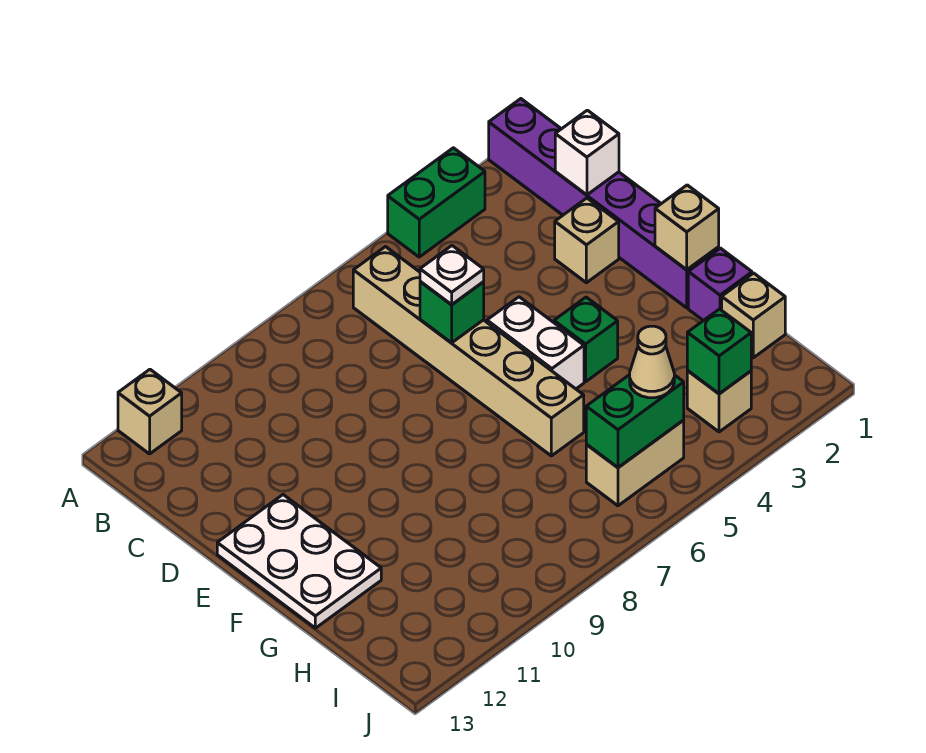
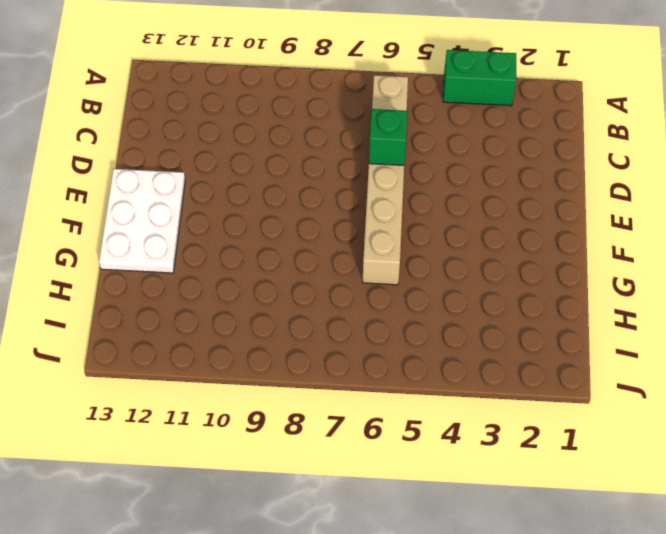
none -> purple 1x6 brick [489,99,719,308]
none -> tan 1x1 brick [118,369,182,454]
none -> tan 1x1 brick [555,198,619,283]

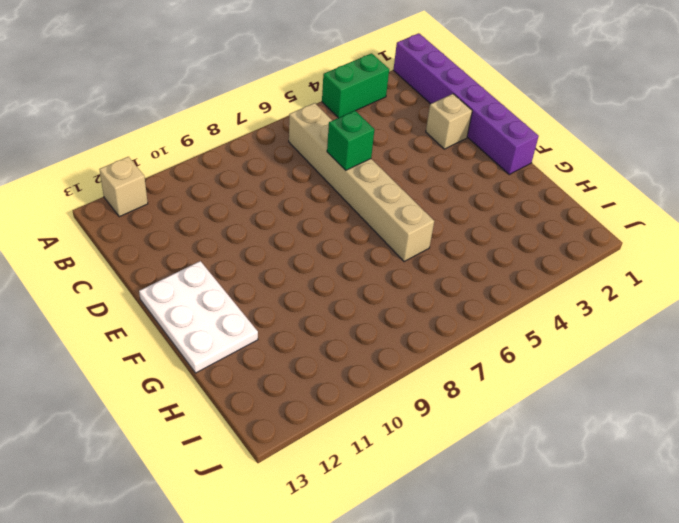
none -> white 1x2 brick [487,297,584,389]
none -> green 1x1 brick [554,297,618,382]
none -> purple 1x1 brick [688,248,752,321]

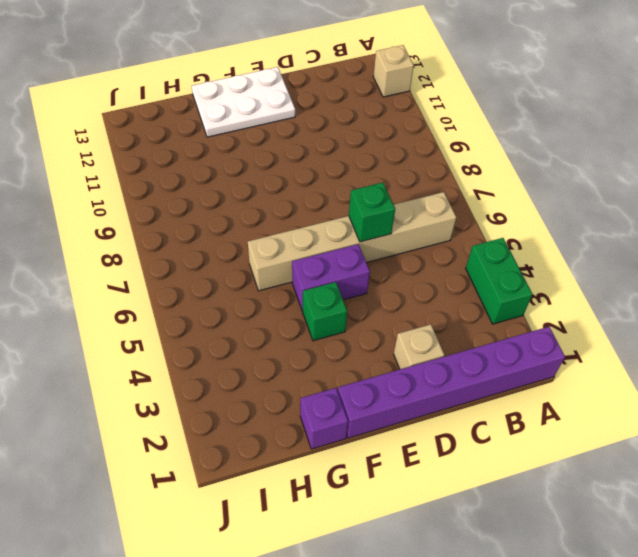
purple 1x2 brick [292,244,370,311] -> white 1x2 brick [487,297,584,389]
none -> tan 1x1 brick [722,273,785,358]
none -> tan 1x1 brick [687,371,751,432]
none -> tan 1x2 brick [586,420,684,506]

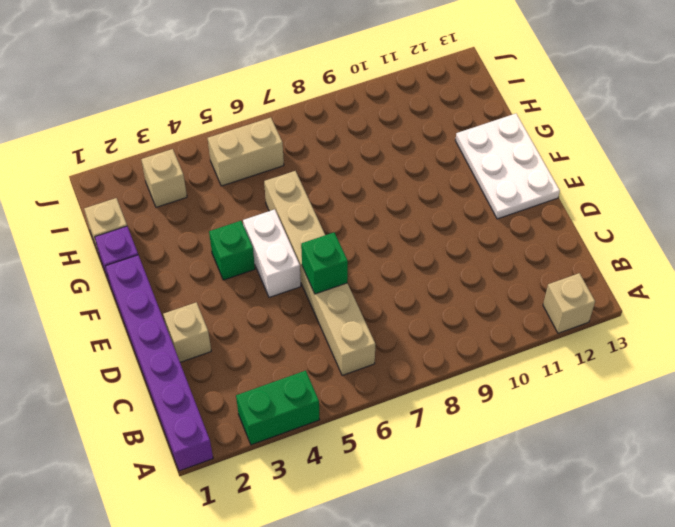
none -> white 1x1 brick [555,110,619,195]
none -> tan 1x1 brick [655,185,719,270]
none -> green 1x1 brick [687,309,751,394]

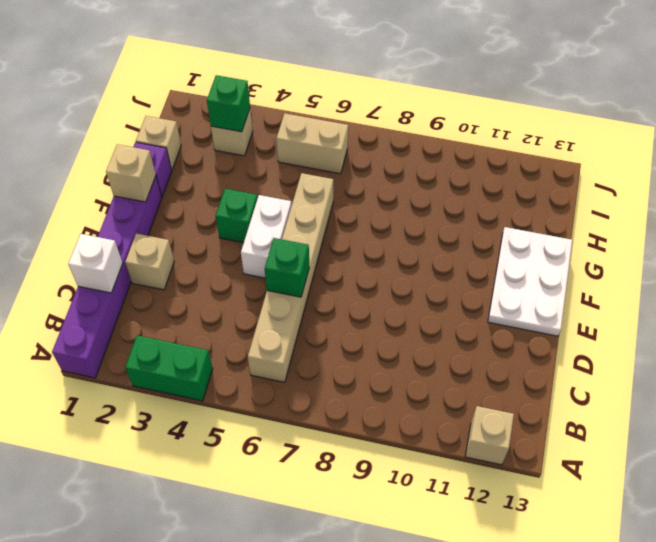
none -> green 1x2 brick [586,375,684,467]
none -> white 1x1 plate [420,246,484,304]
none -> tan 1x1 cone [630,326,674,398]

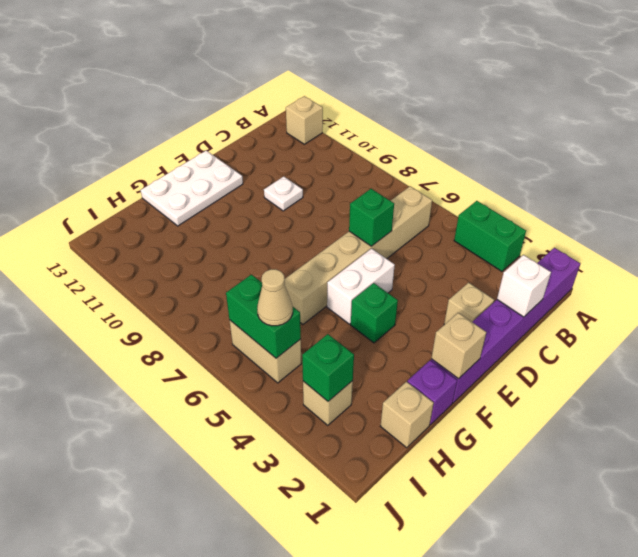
white 1x1 plate [264,176,303,211] -> white 1x1 plate moved to [420,246,484,304]

